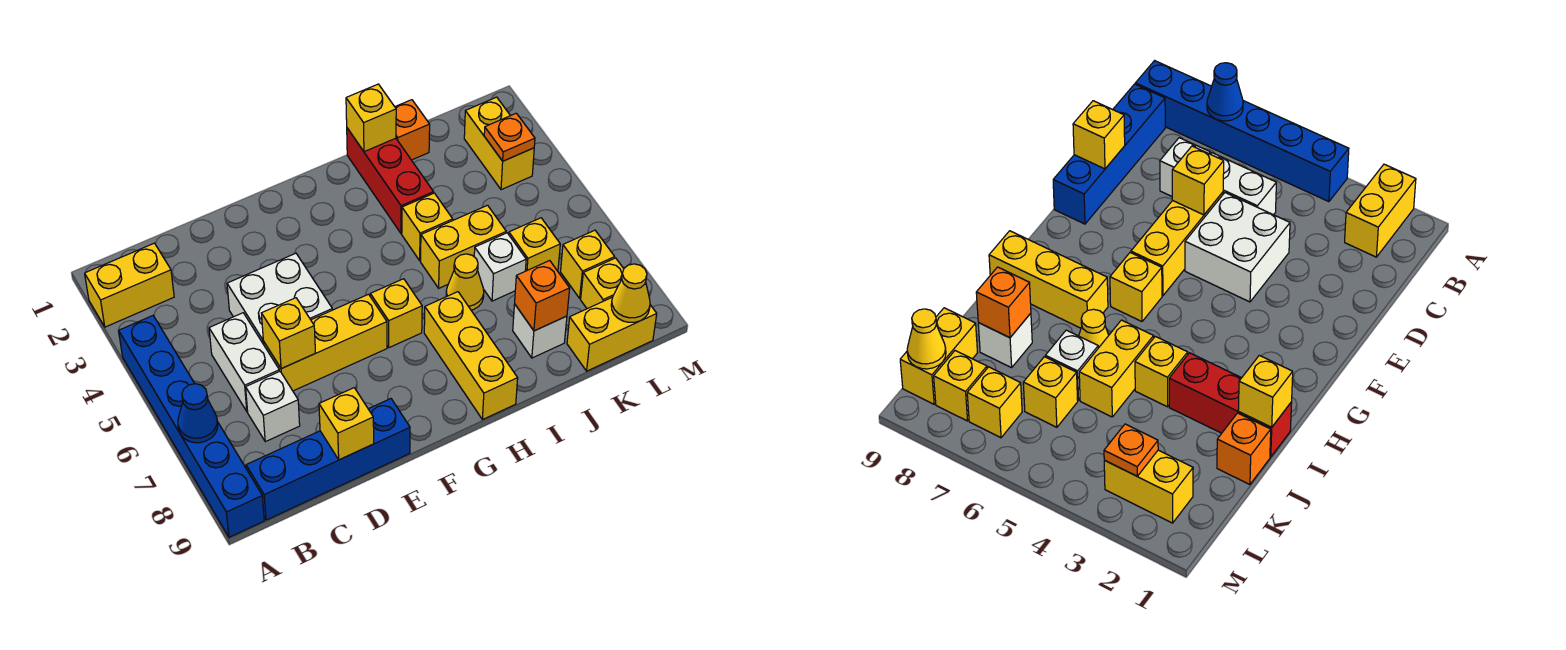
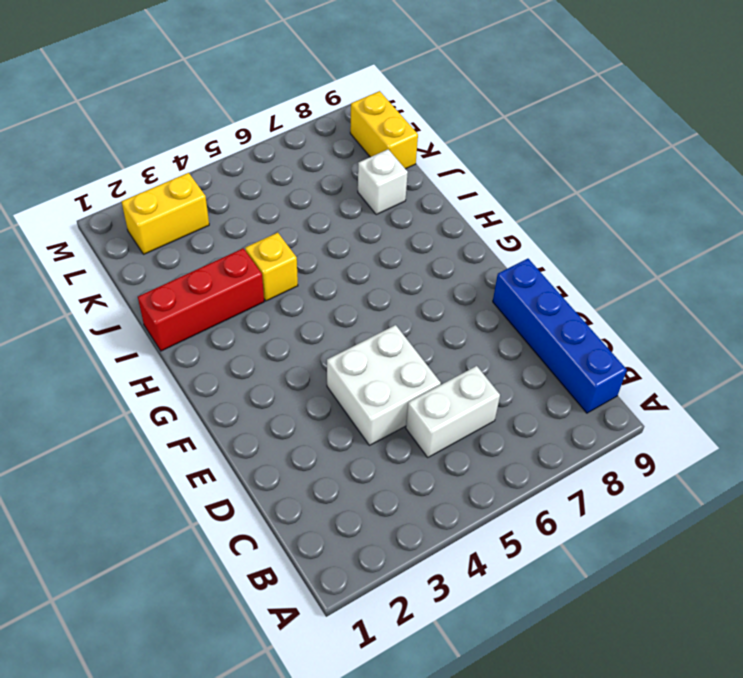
none -> yellow 1x2 brick [85,243,174,327]
none -> blue 1x6 brick [118,316,264,537]
none -> white 1x1 brick [246,371,300,442]

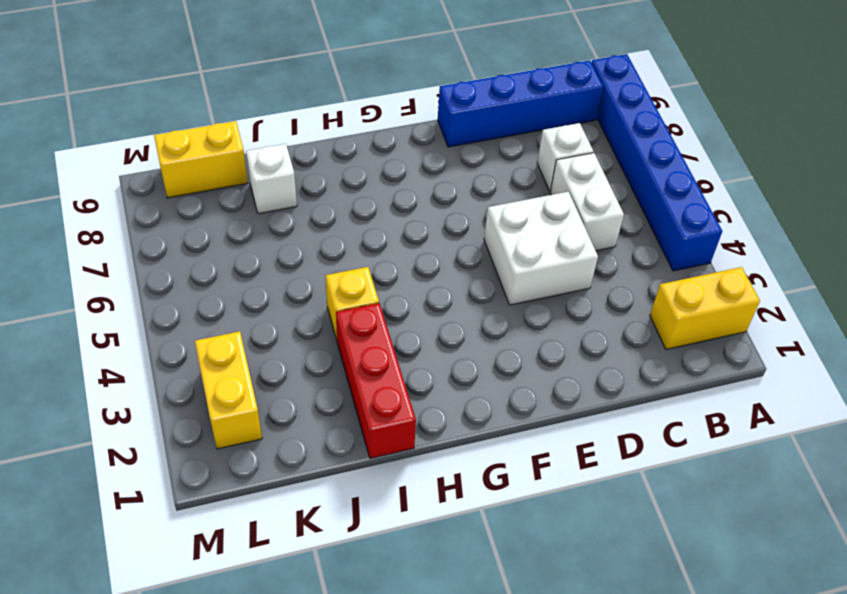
none -> yellow 1x3 brick [263,294,387,391]
none -> yellow 1x1 brick [370,279,422,348]
none -> yellow 1x3 brick [424,292,518,420]

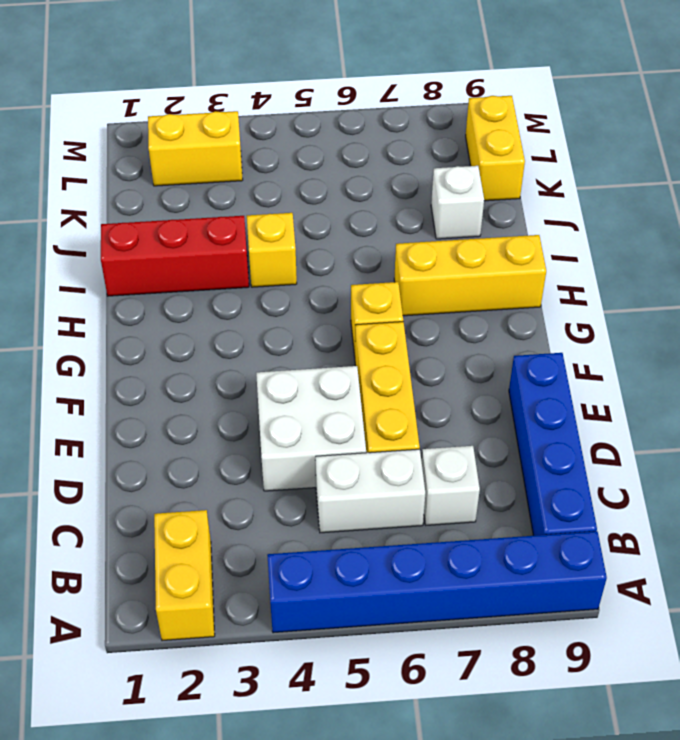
none -> yellow 1x2 brick [421,205,506,288]
none -> yellow 1x1 cone [446,254,484,310]
none -> orange 1x1 brick [395,100,430,160]

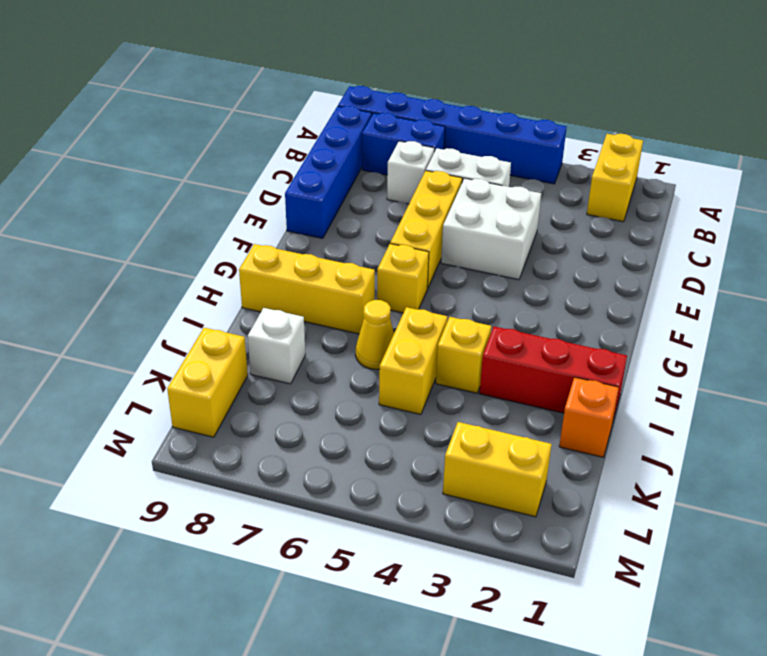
blue 1x2 brick [362,113,445,175] -> none
none -> white 1x1 brick [474,233,526,301]
none -> yellow 1x1 brick [509,218,560,271]
none -> yellow 1x1 brick [561,230,615,298]

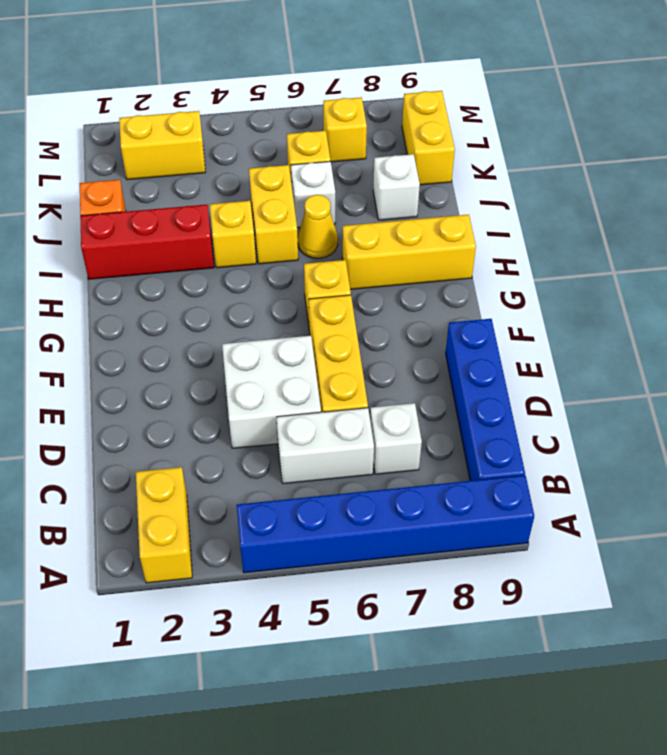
none -> yellow 1x1 brick [581,258,624,309]
none -> blue 1x1 cone [178,384,218,443]
none -> yellow 1x1 brick [261,298,315,369]

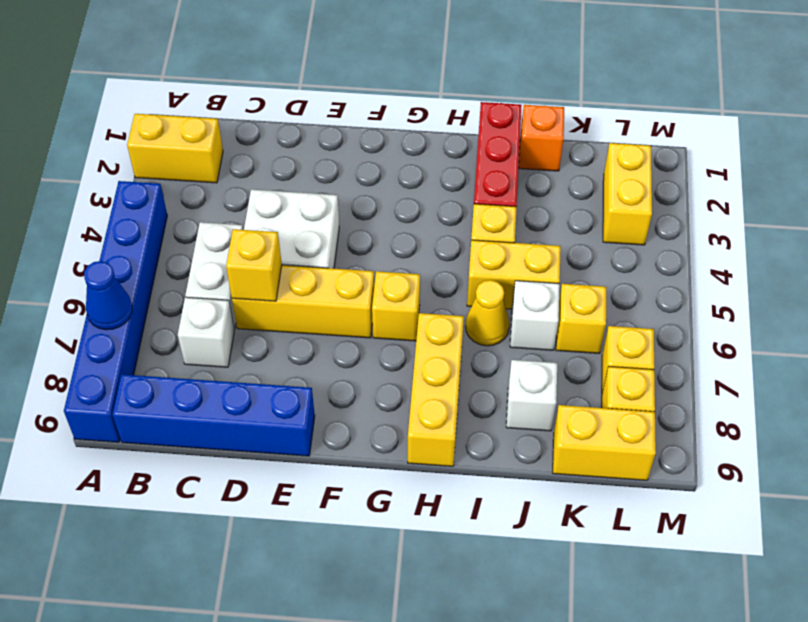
none -> yellow 1x1 brick [319,388,374,460]
none -> yellow 1x1 brick [346,84,396,152]
none -> orange 1x1 brick [515,261,570,331]

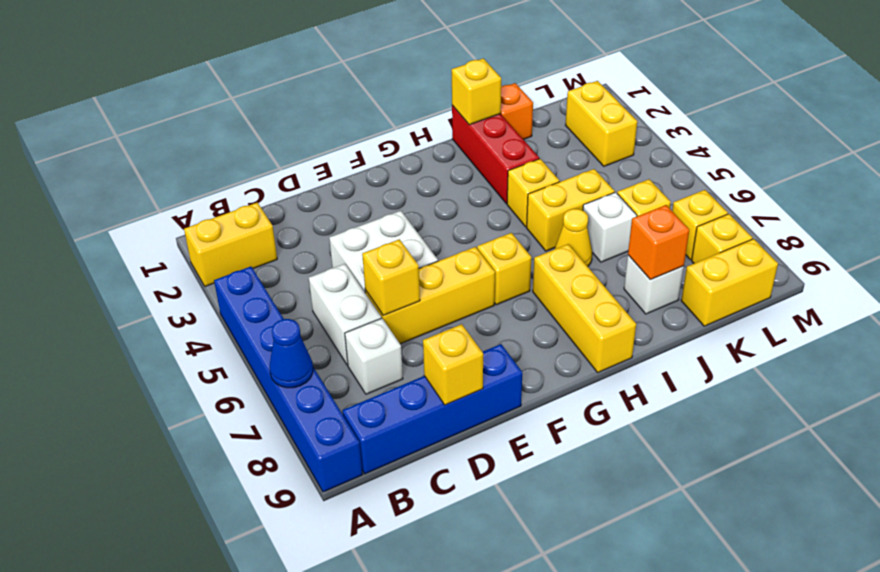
none -> orange 1x1 plate [484,113,535,161]
none -> yellow 1x1 cone [611,264,650,322]

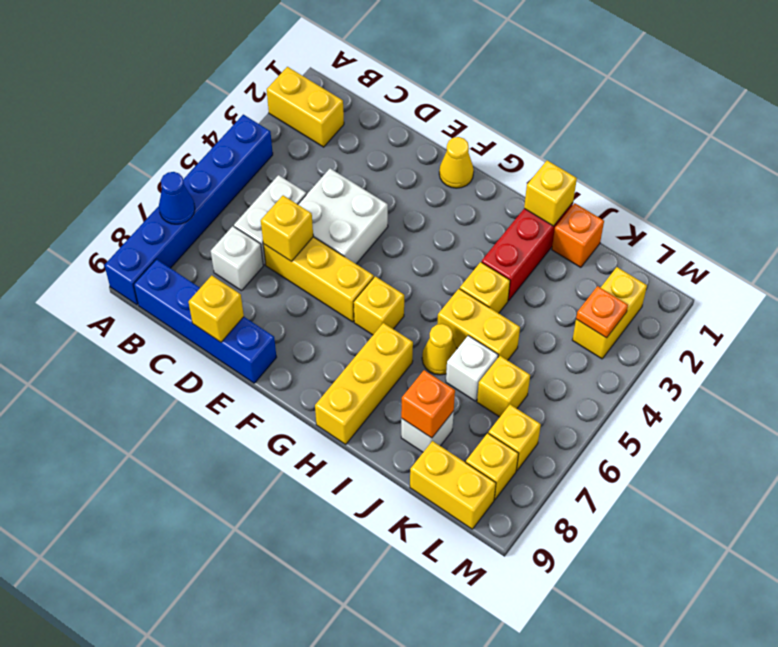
yellow 1x1 cone [439,137,474,188] -> yellow 1x1 cone moved to [611,264,650,322]

